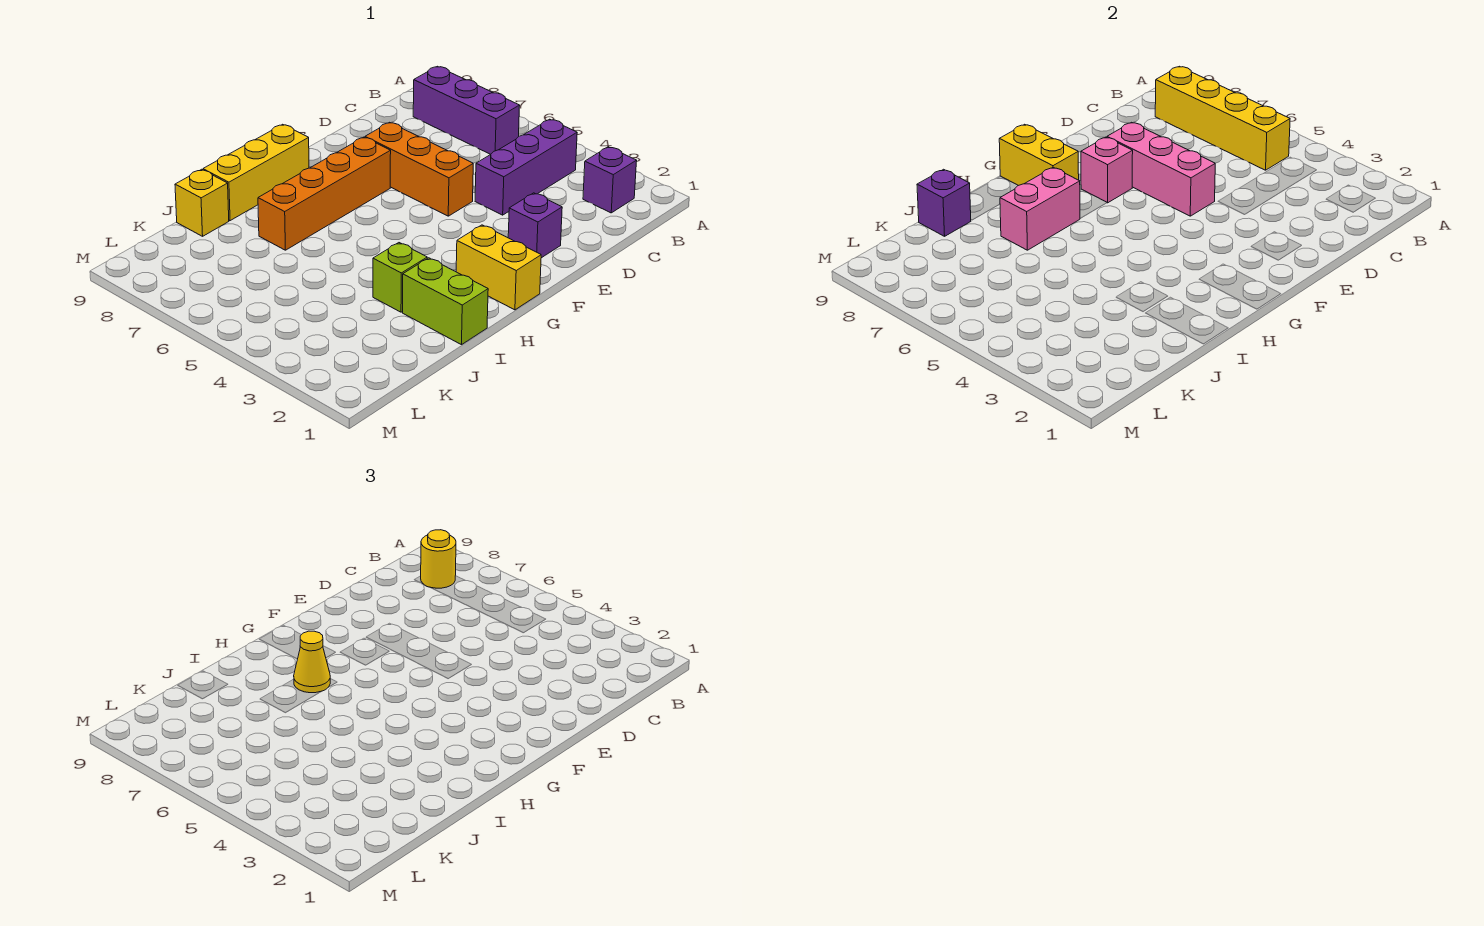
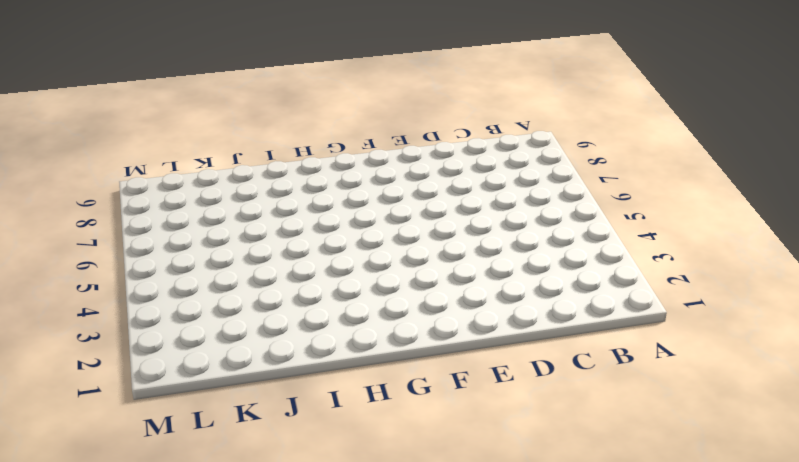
none -> purple 1x1 brick [583,147,637,213]
none -> purple 1x3 brick [475,119,577,215]
none -> purple 1x3 brick [413,66,520,155]

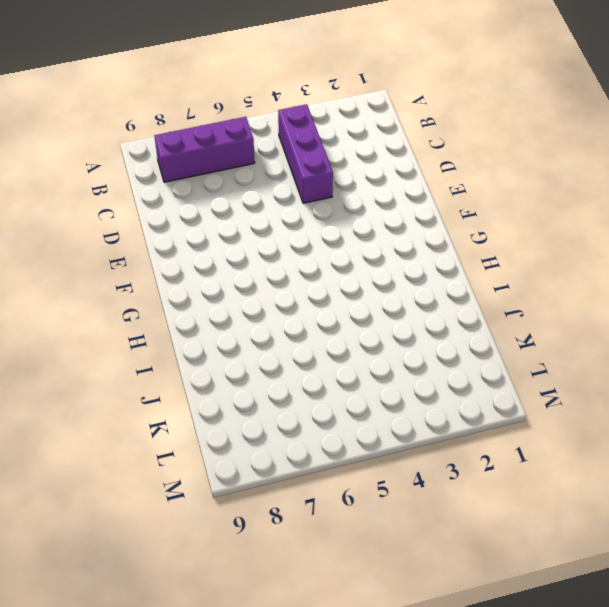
none -> purple 1x1 brick [583,147,637,213]
none -> purple 1x1 brick [508,193,562,258]
none -> orange 1x3 brick [365,122,473,216]

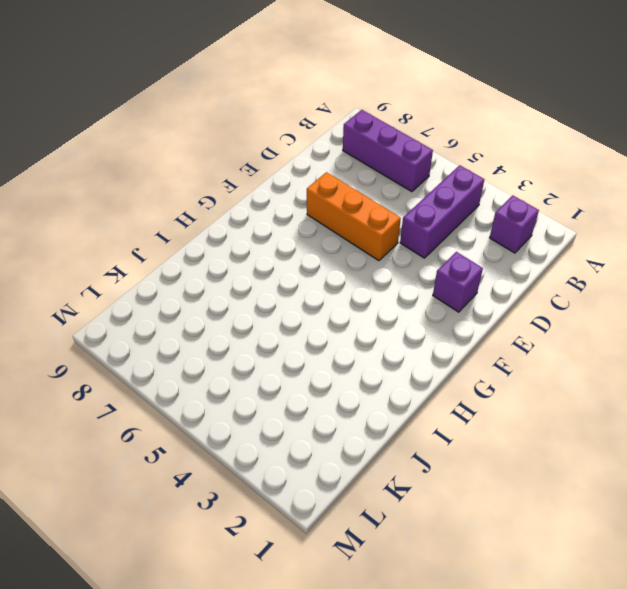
none -> orange 1x4 brick [258,137,391,250]
none -> yellow 1x2 brick [456,225,541,310]
none -> yellow 1x3 brick [203,124,309,221]

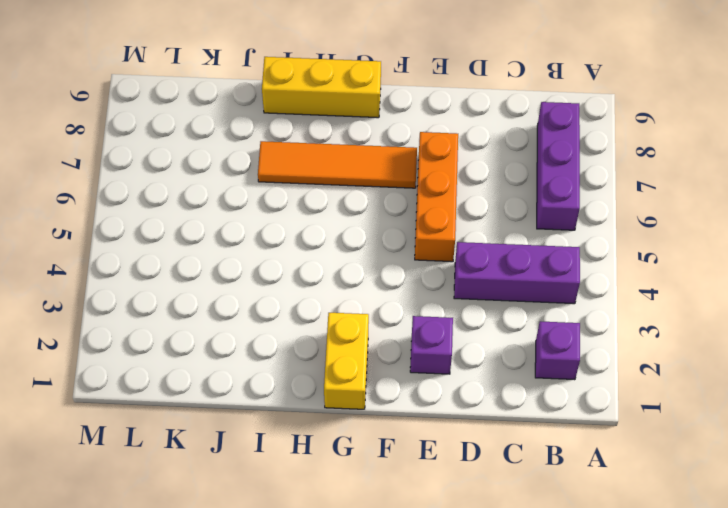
orange 1x4 tile [258,141,417,188] -> orange 1x4 brick [258,137,391,250]
none -> lime 1x2 brick [403,258,488,345]
none -> lime 1x1 brick [373,243,427,312]
none -> yellow 1x1 brick [175,169,229,236]

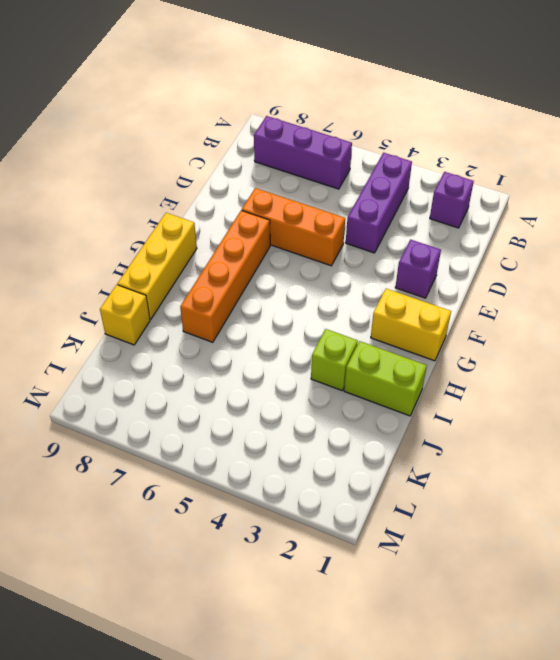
none -> yellow 1x4 brick [1155,66,1290,170]
none -> pink 1x3 brick [1107,122,1215,216]
none -> pink 1x1 brick [1081,137,1133,203]

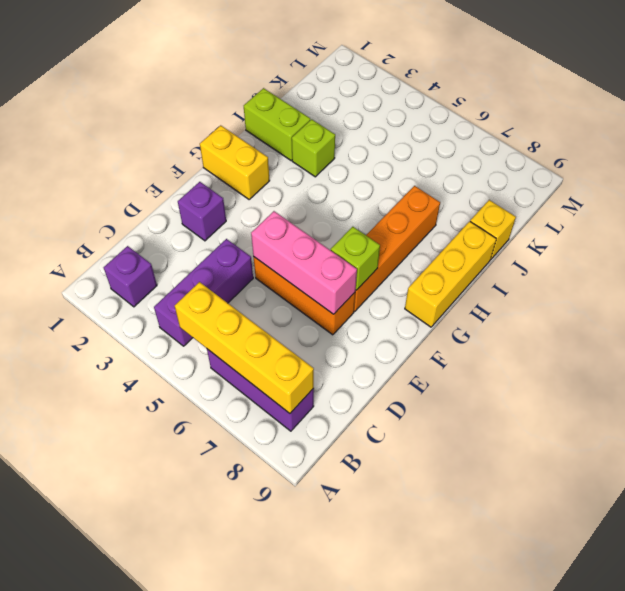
lime 1x1 brick [331,227,380,290] -> pink 1x1 brick [1081,137,1133,203]
none -> yellow 1x2 brick [999,124,1079,186]
none -> pink 1x2 brick [1000,167,1080,250]
none -> purple 1x1 brick [917,169,971,236]

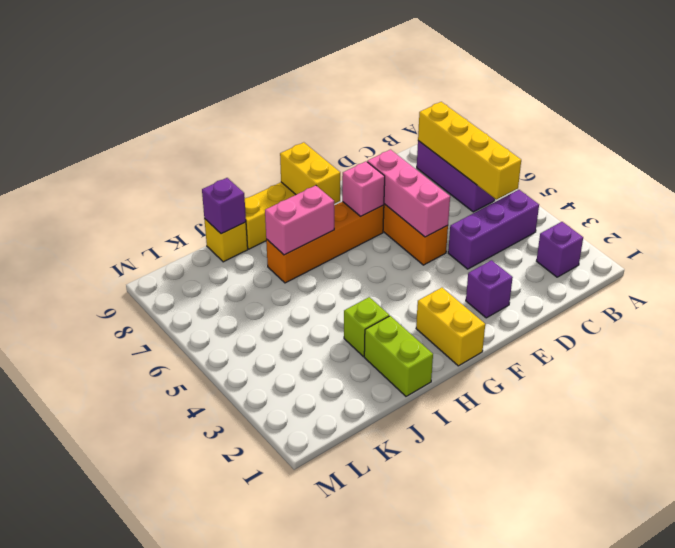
none -> yellow 1x1 round brick [421,530,456,588]
none -> yellow 1x1 cone [294,631,330,693]

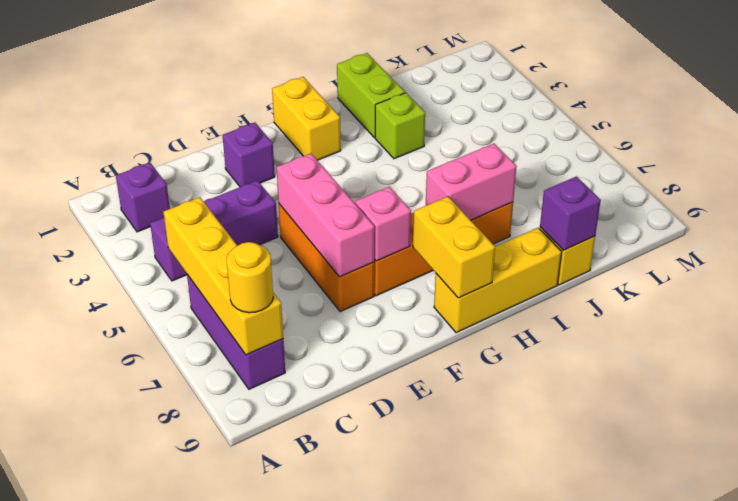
none -> yellow 1x1 cone [294,631,330,693]

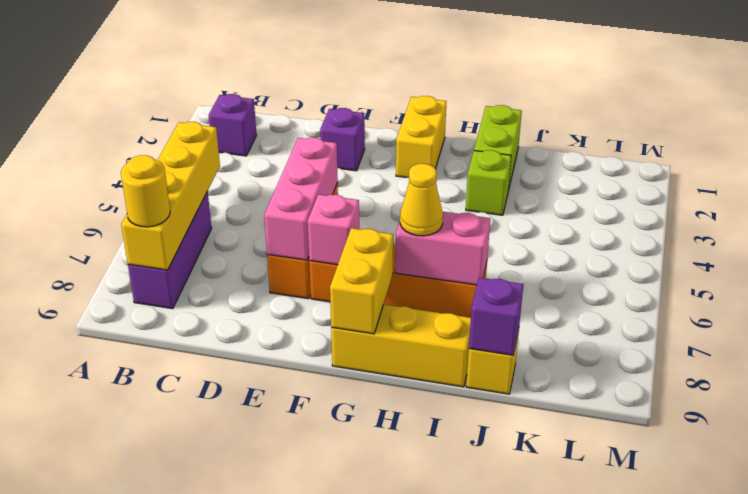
none -> purple 1x3 brick [475,119,577,215]

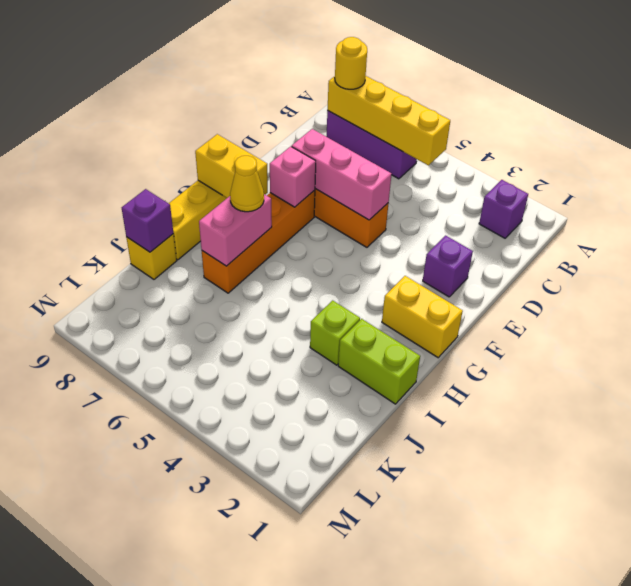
none -> purple 1x3 brick [475,119,577,215]

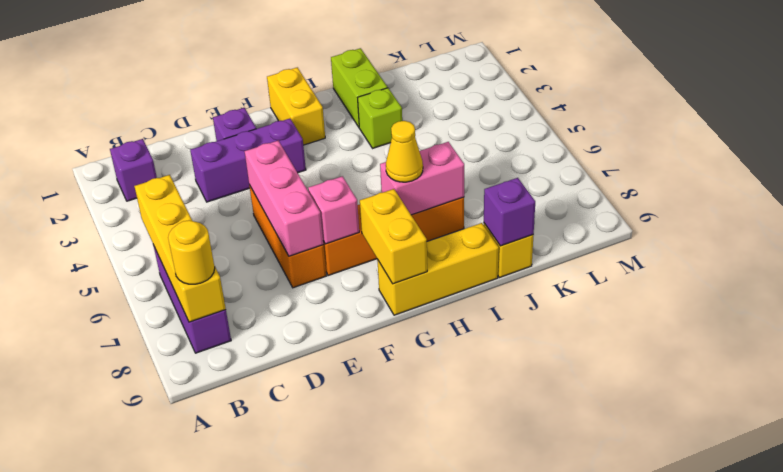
purple 1x3 brick [190,119,306,202] -> purple 1x3 brick moved to [475,119,577,215]

